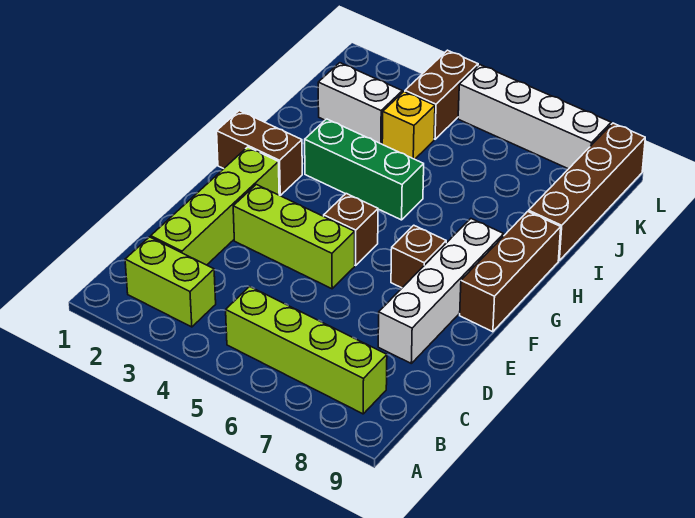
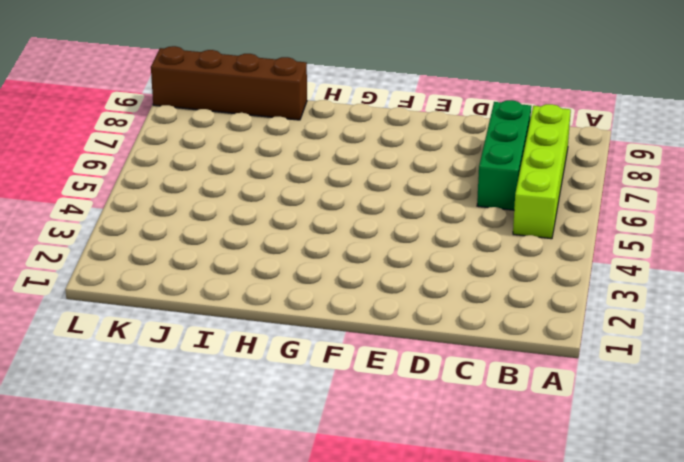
green 1x3 brick [477,100,531,210] -> green 1x3 brick moved to [305,119,424,220]
none -> lime 1x2 brick [125,237,216,327]
none -> lime 1x4 brick [151,147,279,265]
none -> white 1x4 brick [378,219,504,363]

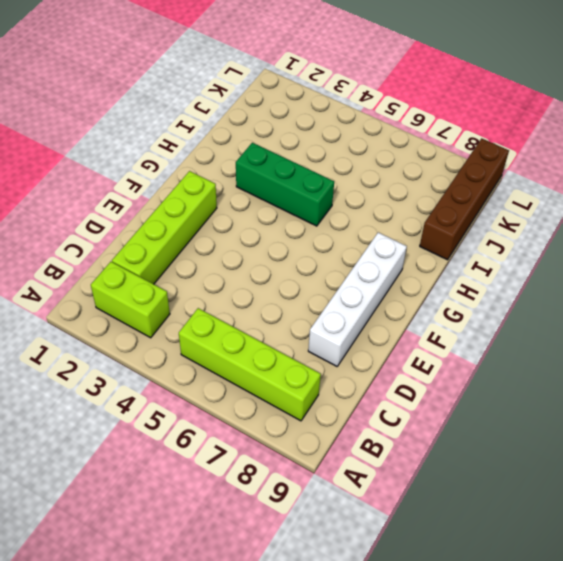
none -> lime 1x3 brick [233,185,355,289]
none -> brown 1x1 brick [324,194,378,265]
none -> brown 1x1 brick [391,225,446,288]

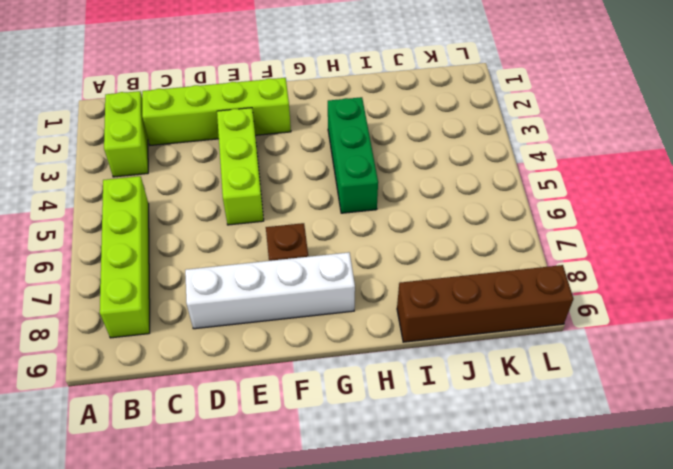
none -> brown 1x1 brick [324,194,378,265]
none -> brown 1x3 brick [460,211,561,332]
none -> brown 1x2 brick [217,111,302,196]

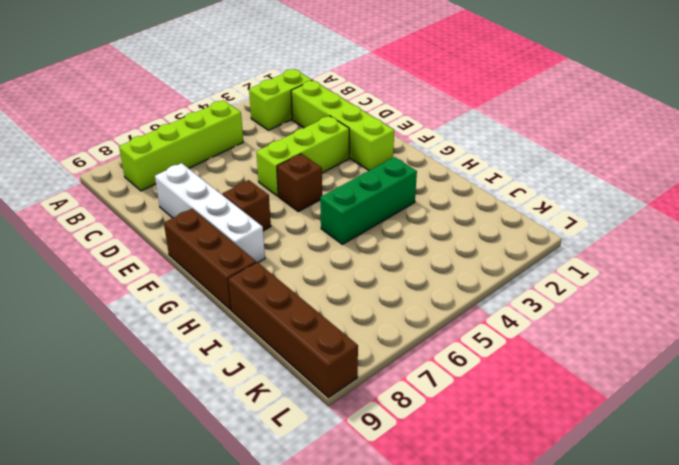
none -> brown 1x2 brick [217,111,302,196]
none -> white 1x2 brick [318,63,402,144]
none -> yellow 1x1 brick [382,92,435,159]

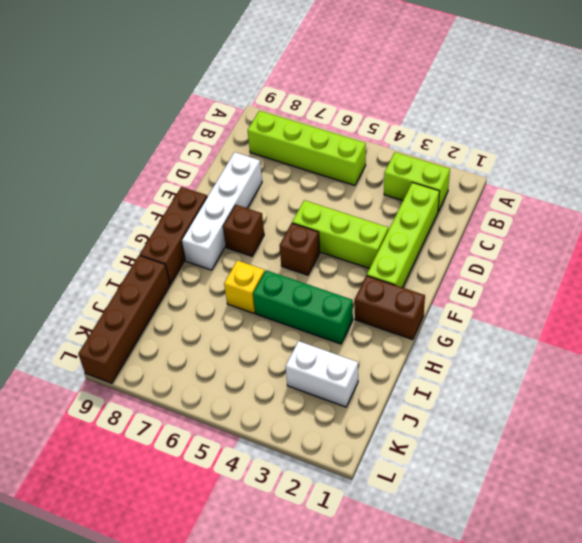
yellow 1x1 brick [224,260,265,313] -> yellow 1x1 brick moved to [382,92,435,159]
none -> brown 1x2 brick [405,50,478,139]
none -> white 1x4 brick [458,65,611,169]

